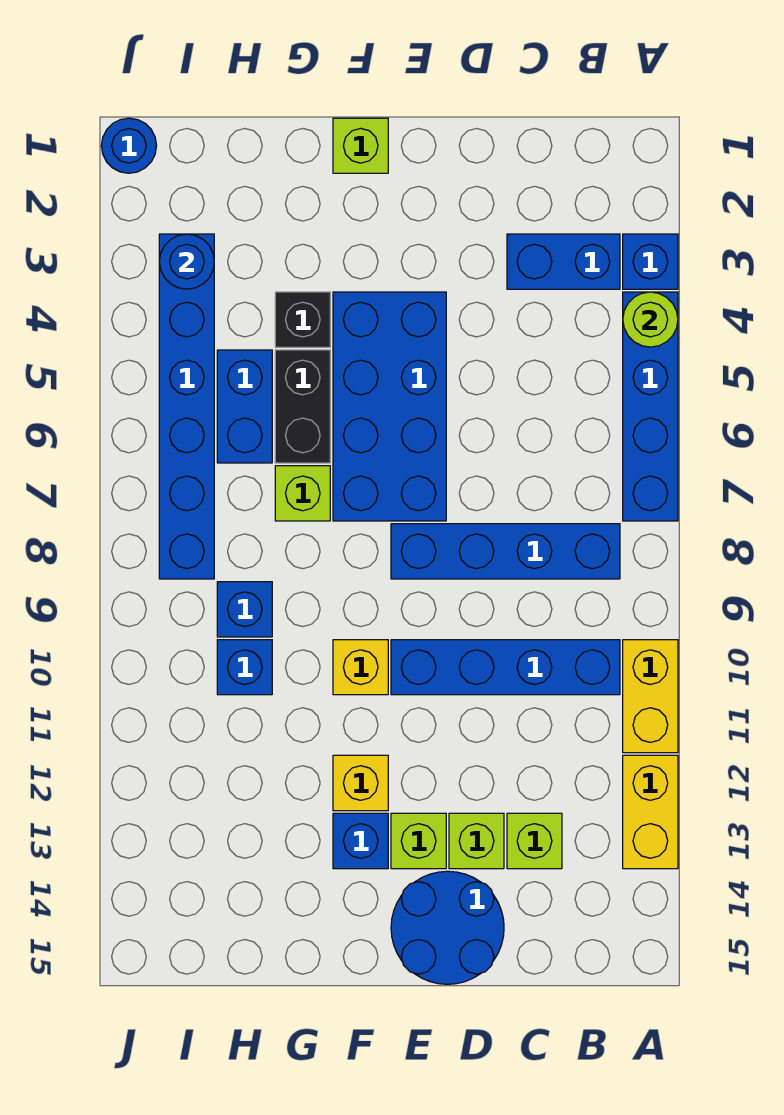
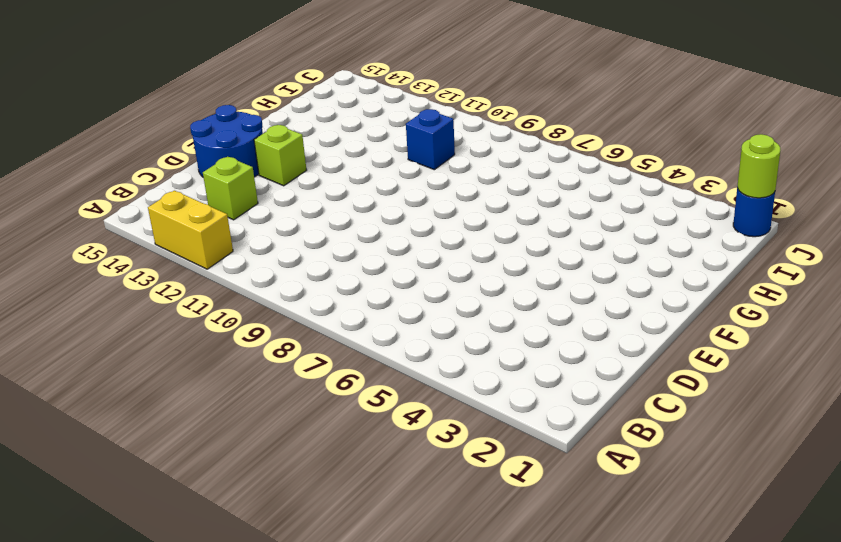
lime 1x1 round brick [738,134,780,198] -> lime 1x1 round brick moved to [623,292,678,347]
none -> blue 1x1 brick [623,234,678,289]
none -> blue 1x4 brick [623,292,678,521]
none -> yellow 1x2 brick [623,640,678,753]

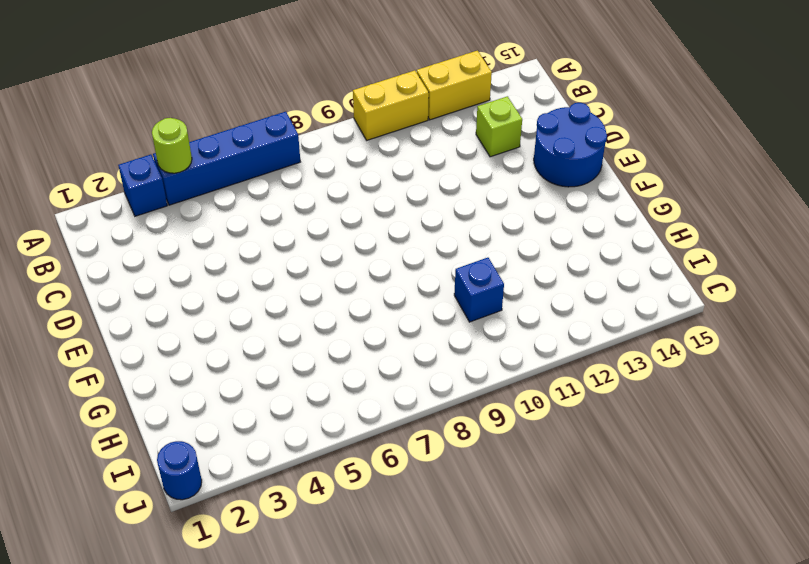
none -> blue 1x2 brick [507,234,620,289]
none -> blue 1x4 brick [391,524,620,579]
none -> blue 1x4 brick [391,640,620,695]

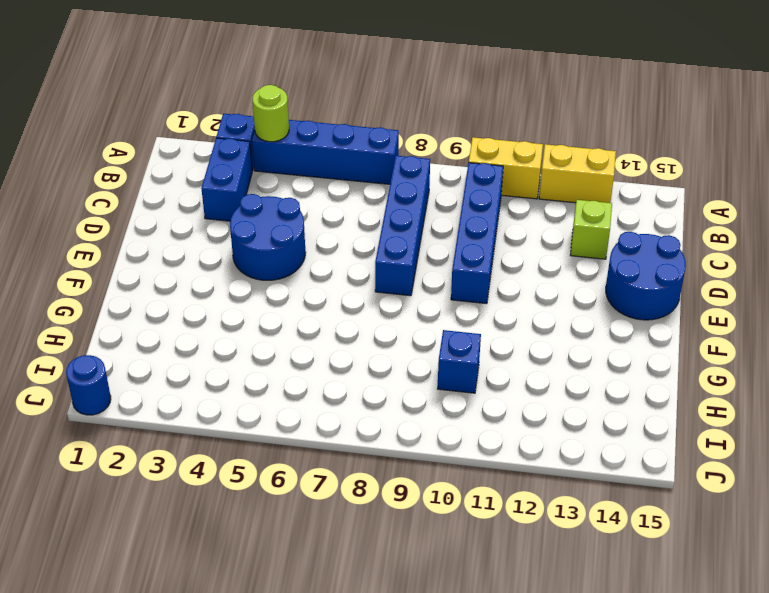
blue 2x2 round brick [230,194,306,280] -> blue 2x4 brick [333,292,446,521]
none -> lime 1x1 brick [449,813,504,869]
none -> lime 1x1 brick [391,813,446,869]
none -> lime 1x1 brick [333,118,388,173]

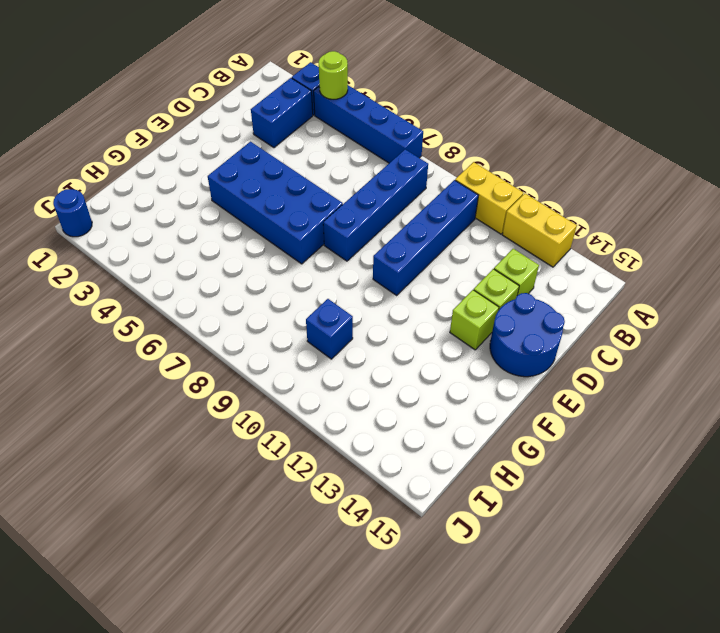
none -> lime 1x1 brick [333,118,388,173]
none -> yellow 1x1 brick [333,640,388,695]
none -> yellow 1x1 brick [333,755,388,811]

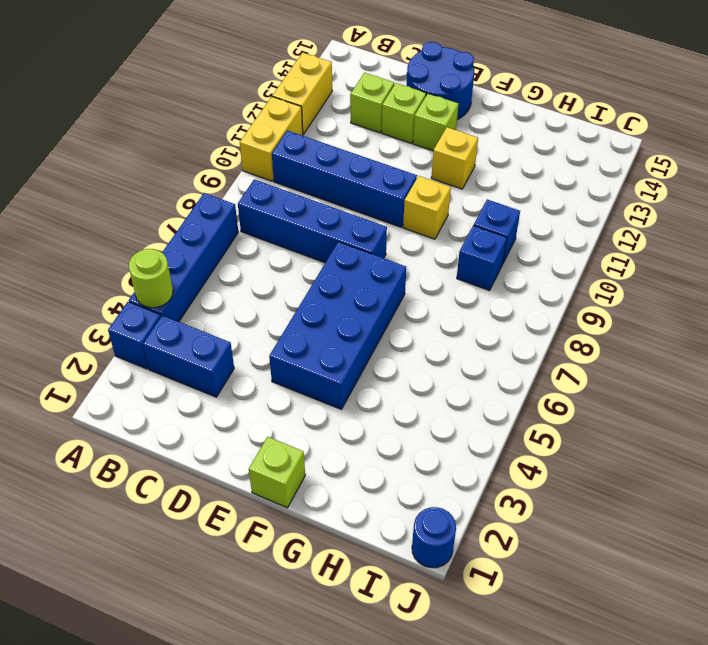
none -> blue 1x1 brick [333,813,388,869]
none -> black 1x1 brick [275,292,330,347]
none -> black 1x2 brick [275,350,330,463]

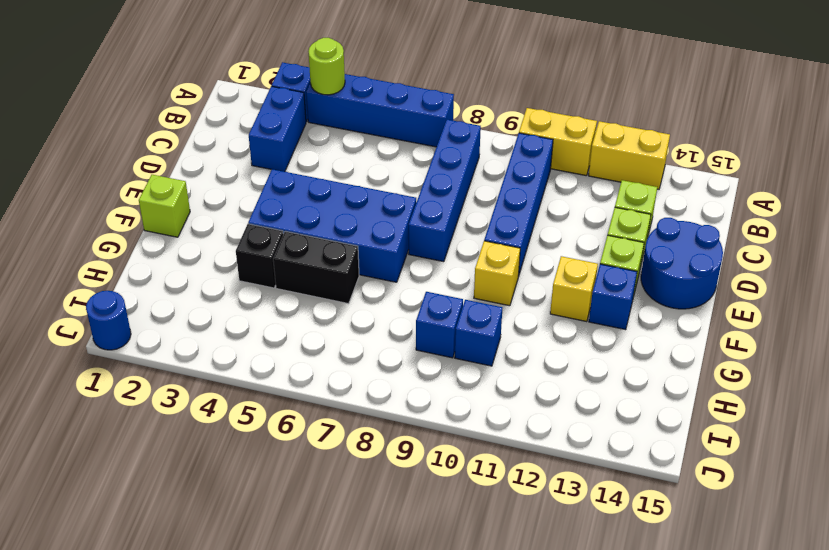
none -> lime 1x1 brick [275,466,330,521]
none -> blue 1x2 brick [217,350,272,463]
none -> blue 1x6 brick [159,234,214,579]

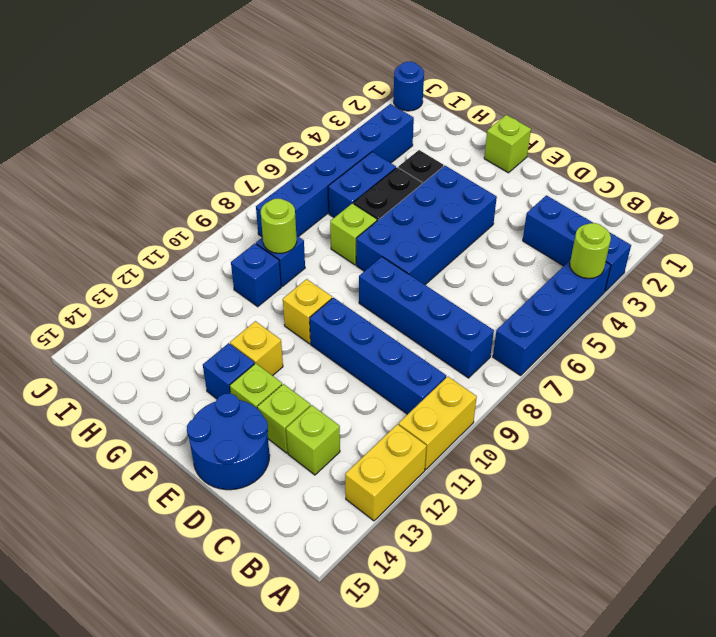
lime 1x1 round brick [261,199,297,253] -> none
none -> blue 1x1 round brick [159,234,214,289]

